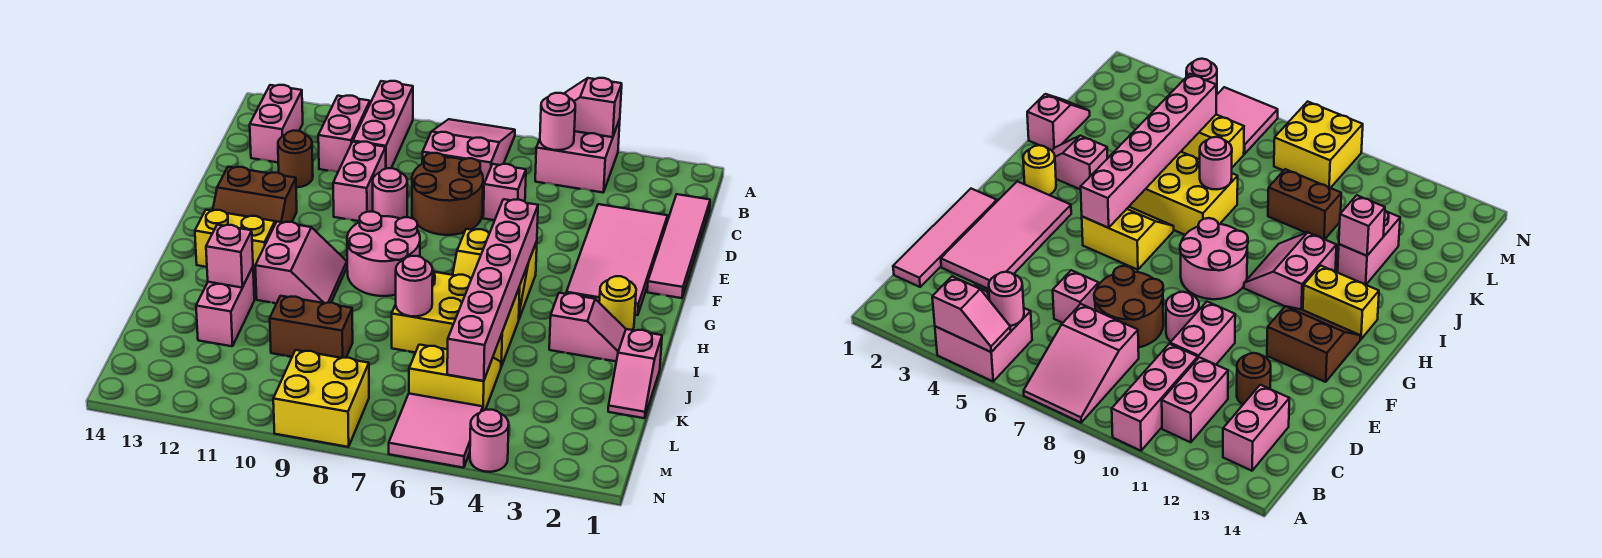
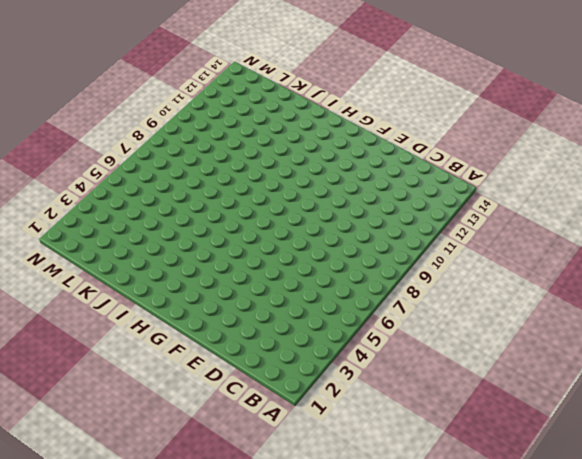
none -> pink 2x2 brick [535,119,620,192]
none -> pink 2x3 slope [422,119,515,196]
none -> pink 1x3 brick [353,81,413,169]
none -> pink 1x2 brick [318,96,370,172]

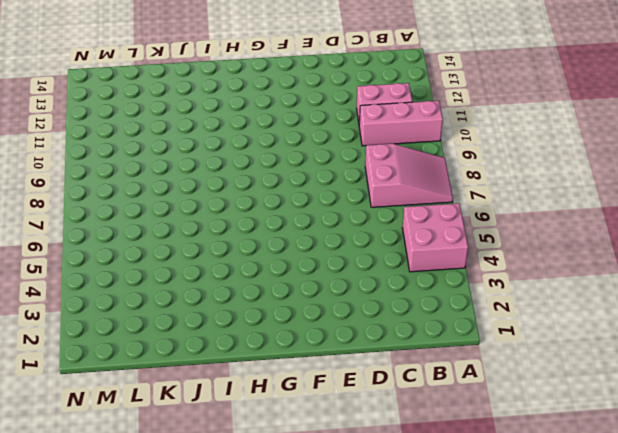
none -> pink 1x2 brick [250,85,303,162]
none -> pink 1x4 tile [647,194,710,298]
none -> pink 2x4 tile [566,204,668,315]
none -> pink 1x1 brick [483,164,526,220]

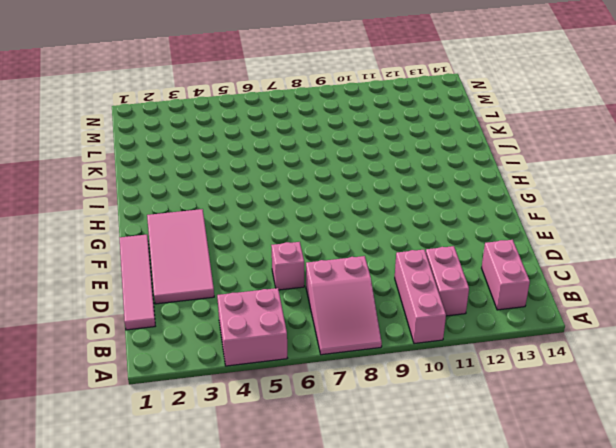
none -> brown 2x2 round brick [412,153,483,235]
none -> pink 1x2 brick [333,142,386,221]
none -> brown 1x1 round brick [278,131,313,187]
none -> pink 1x1 round brick [373,168,407,219]

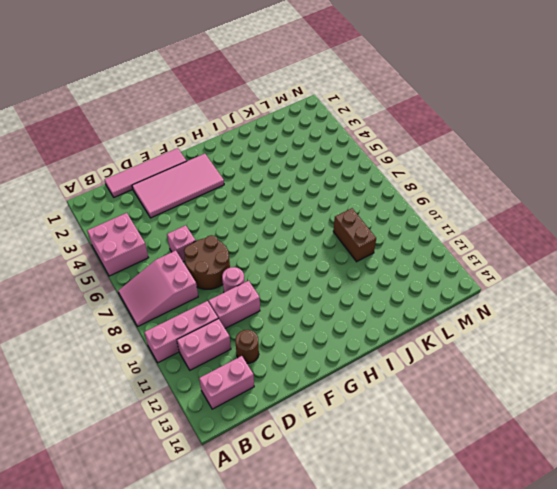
none -> brown 2x2 slope [213,167,297,224]
none -> yellow 2x2 slope [453,229,537,319]
none -> pink 2x2 round brick [347,212,420,296]
none -> yellow 1x1 round brick [599,276,636,330]

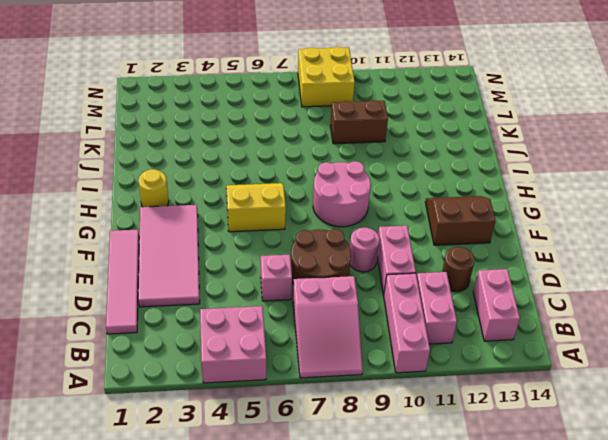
none -> pink 2x2 slope [255,222,347,303]
none -> yellow 1x2 brick [195,210,275,275]
none -> pink 1x2 slope [549,293,626,361]
none -> yellow 2x3 brick [392,272,520,367]

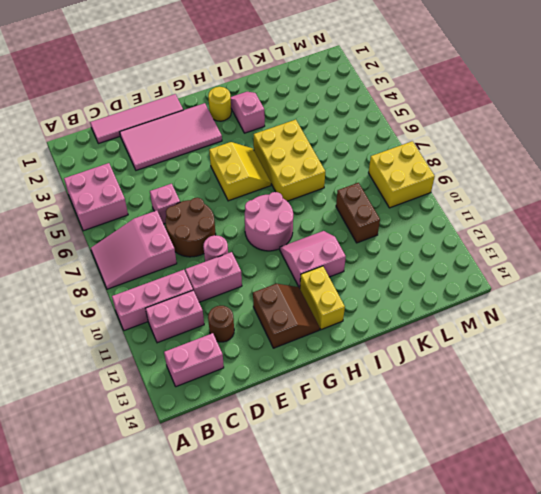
none -> pink 1x2 slope [608,329,662,418]
none -> pink 1x2 brick [196,267,254,346]
none -> yellow 2x2 slope [409,345,501,411]
none -> pink 2x2 tile [389,394,483,468]

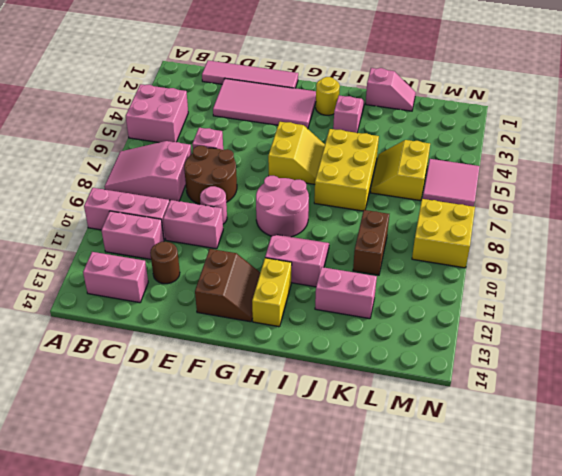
none -> pink 1x1 round brick [470,410,509,472]
none -> pink 1x2 slope [564,78,622,137]
none -> pink 1x1 round brick [540,93,575,150]
none -> pink 1x6 brick [447,199,538,381]

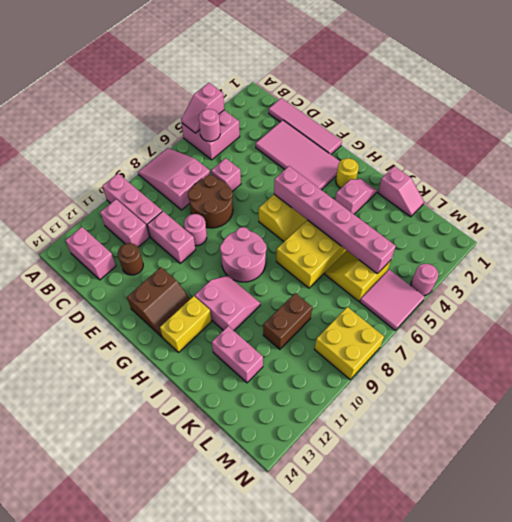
none -> pink 1x1 round brick [396,256,433,316]
none -> pink 1x1 brick [206,225,253,288]

